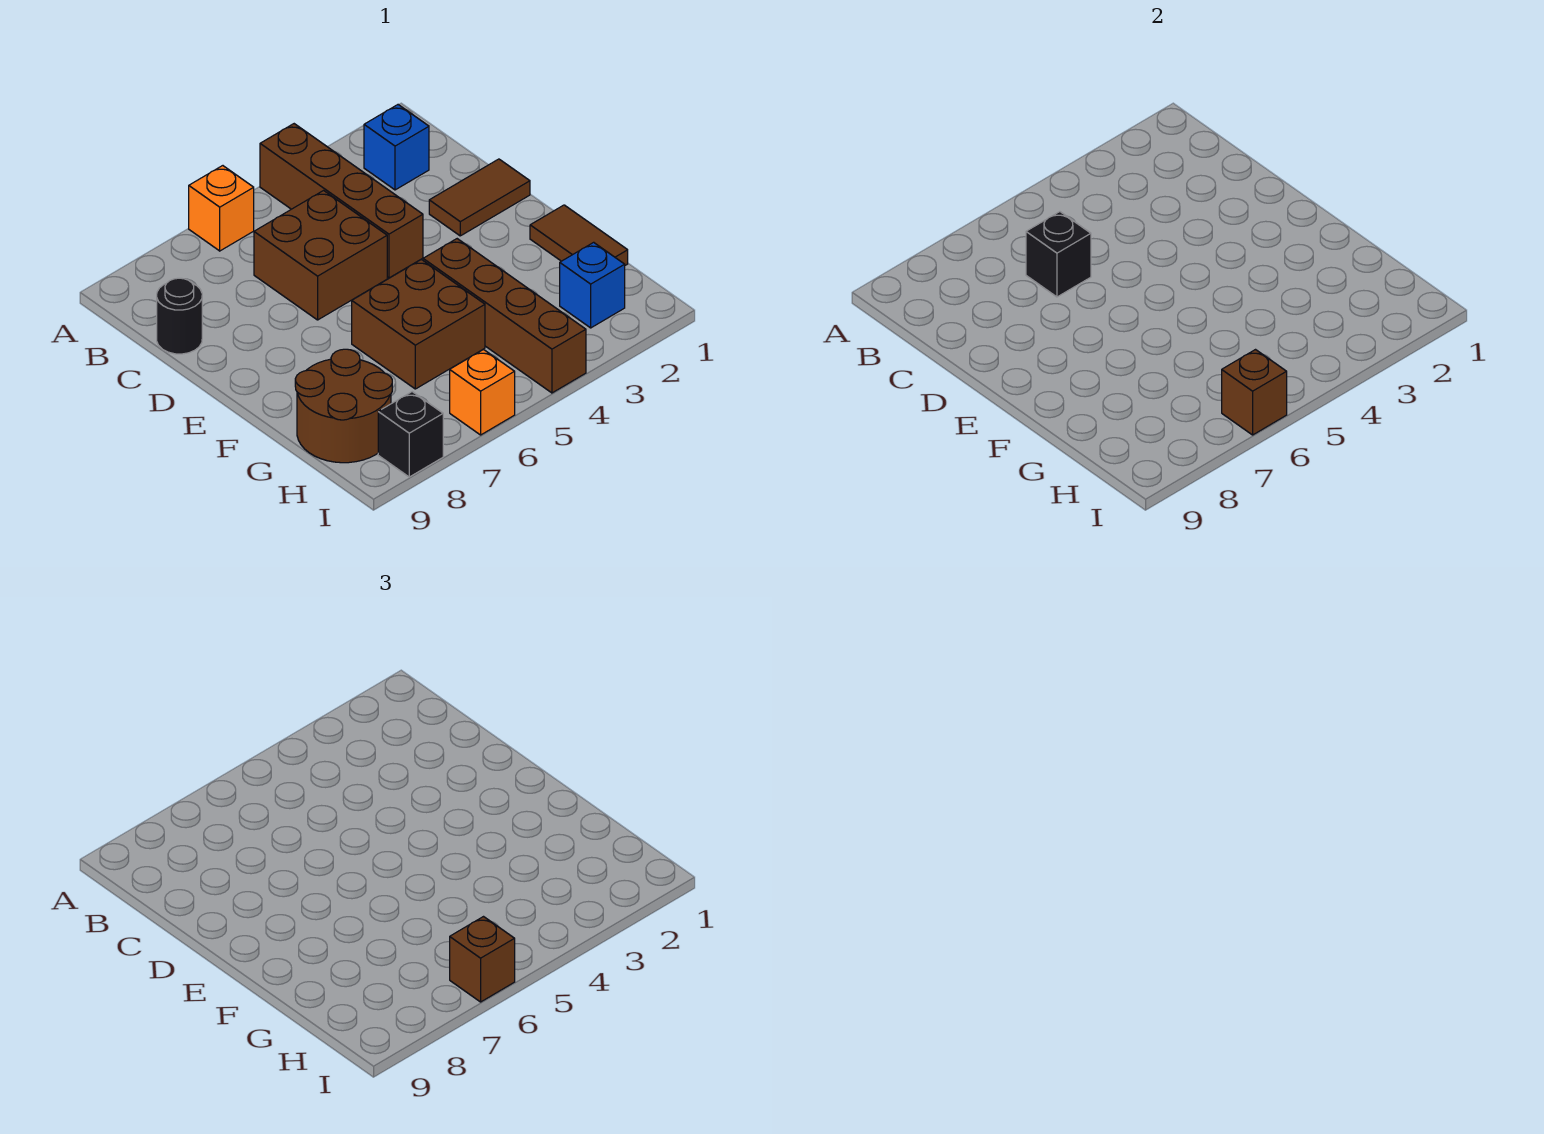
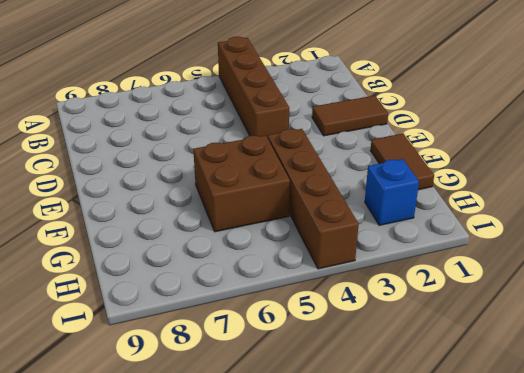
none -> orange 1x1 brick [189,166,254,251]
none -> blue 1x1 brick [364,105,429,190]
none -> brown 2x2 brick [254,191,387,320]

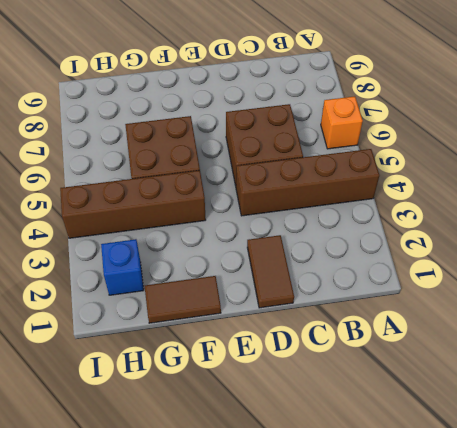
none -> blue 1x1 brick [364,105,429,190]
none -> black 1x1 round brick [157,278,202,354]
none -> brown 2x2 round brick [295,349,392,463]

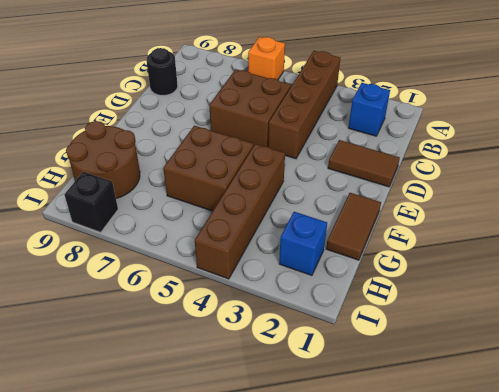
none -> orange 1x1 brick [450,349,515,435]
none -> black 1x1 brick [1026,212,1091,297]
none -> brown 1x1 brick [1222,350,1287,435]

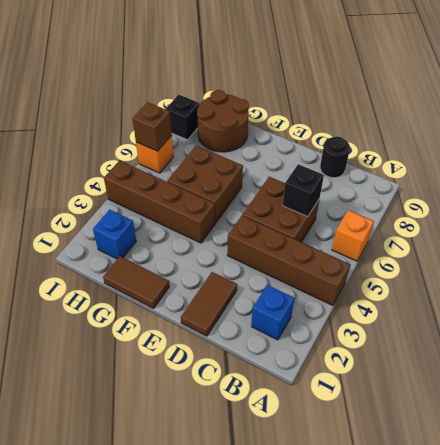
none -> brown 1x1 brick [450,917,515,1002]

